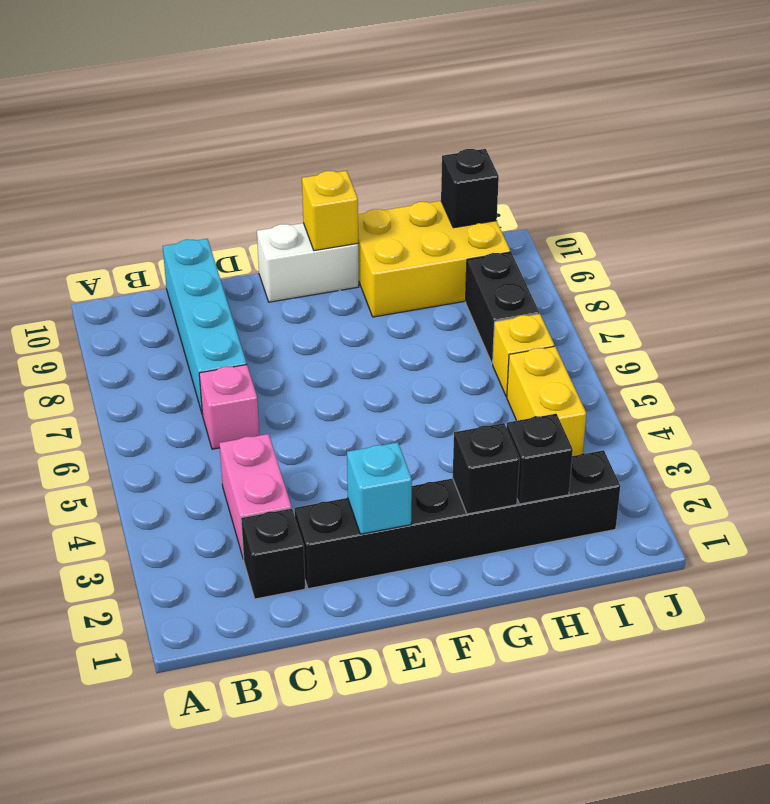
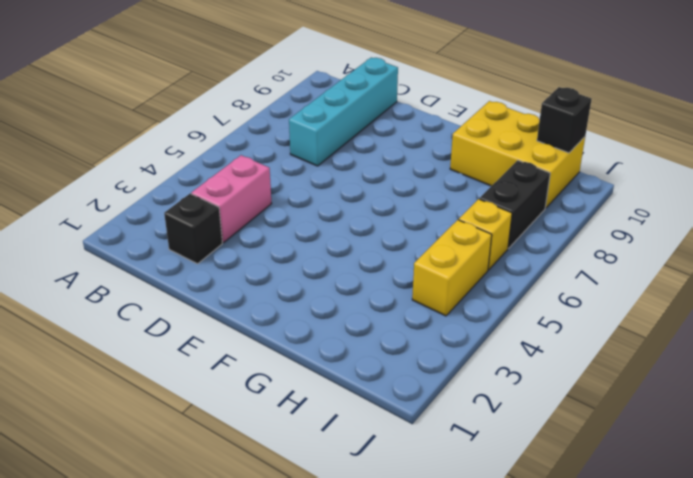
none -> pink 1x1 brick [199,365,259,449]
none -> black 1x6 brick [295,450,620,589]
none -> white 1x2 brick [257,223,359,302]

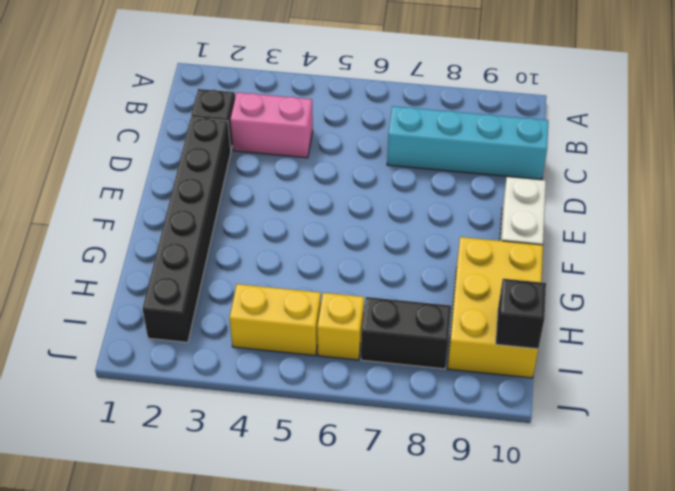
none -> pink 1x1 brick [199,365,259,449]
none -> cyan 1x1 brick [347,442,412,534]
none -> yellow 1x1 brick [302,171,358,251]

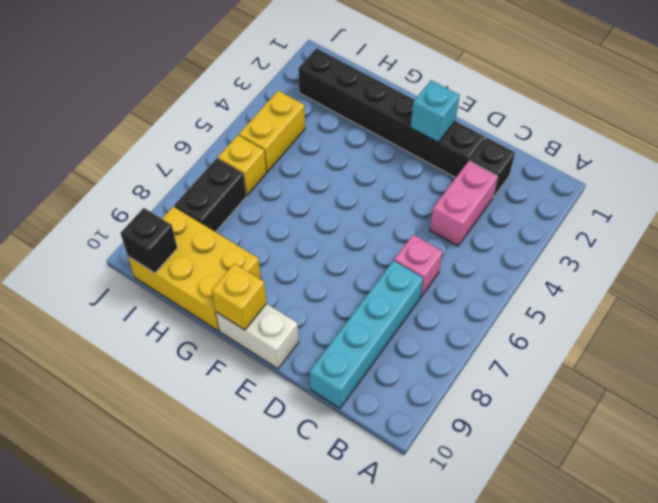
none -> black 1x1 brick [453,423,520,514]
none -> black 1x1 brick [506,414,573,504]

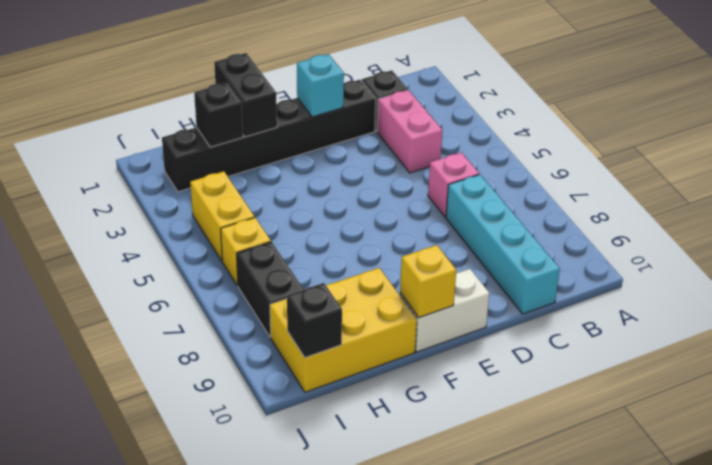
black 1x2 brick [214,53,277,137] -> black 1x1 brick [453,423,520,514]

